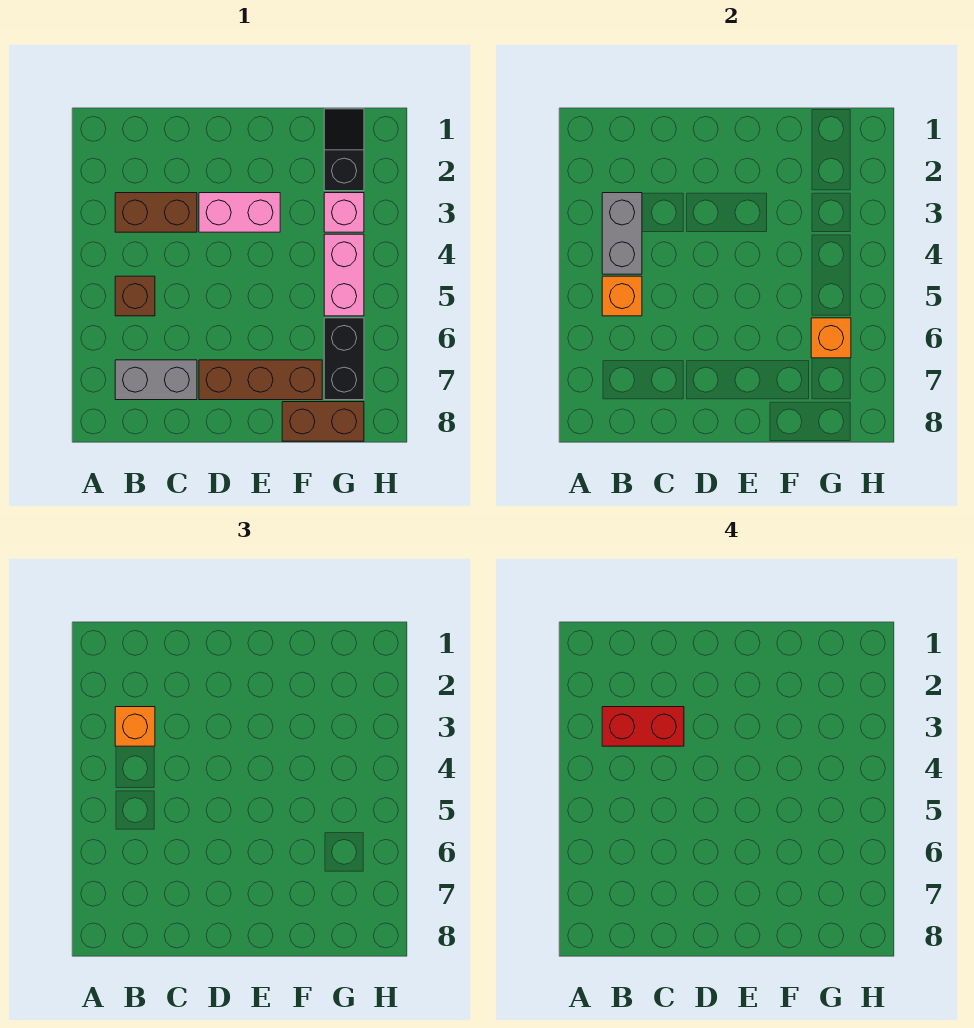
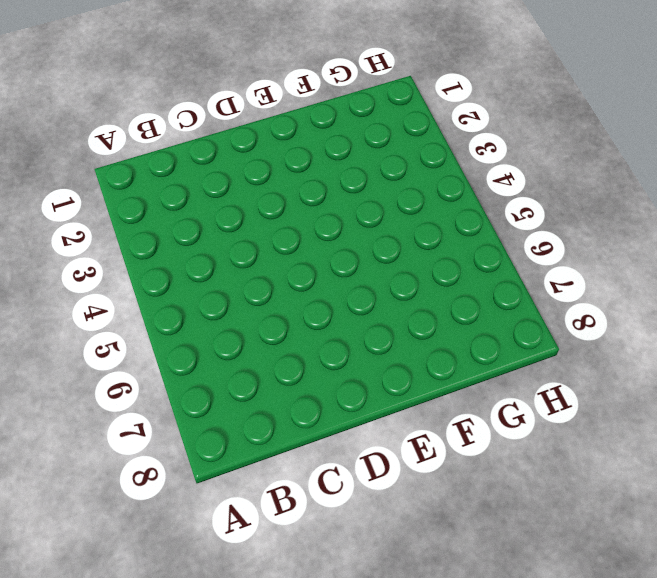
none -> brown 1x2 brick [115,193,197,232]
none -> brown 1x1 brick [115,276,155,316]
none -> grey 1x2 brick [115,360,197,400]

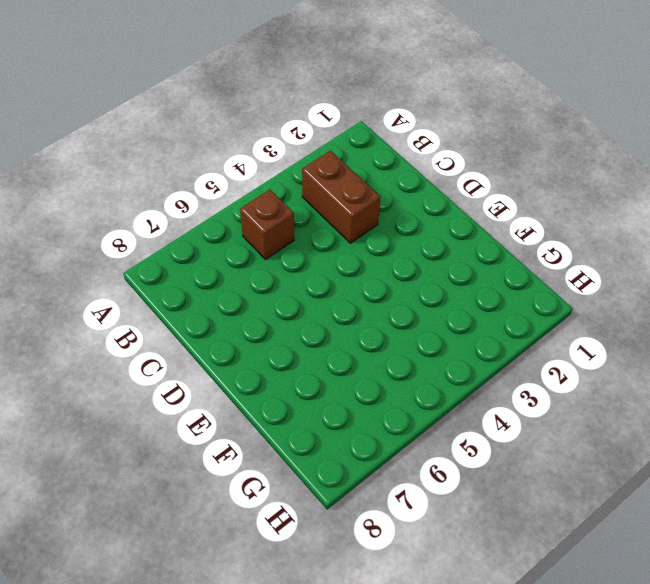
none -> grey 1x2 brick [115,360,197,400]
none -> pink 1x2 brick [199,193,280,232]
none -> brown 1x3 brick [199,360,322,400]

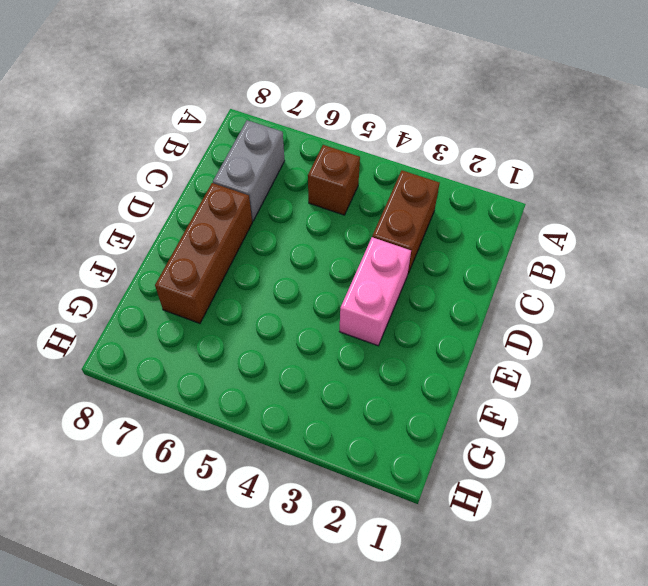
none -> brown 1x2 brick [282,402,364,441]
none -> black 1x2 slope [324,109,364,191]
none -> pink 1x1 brick [324,193,364,232]

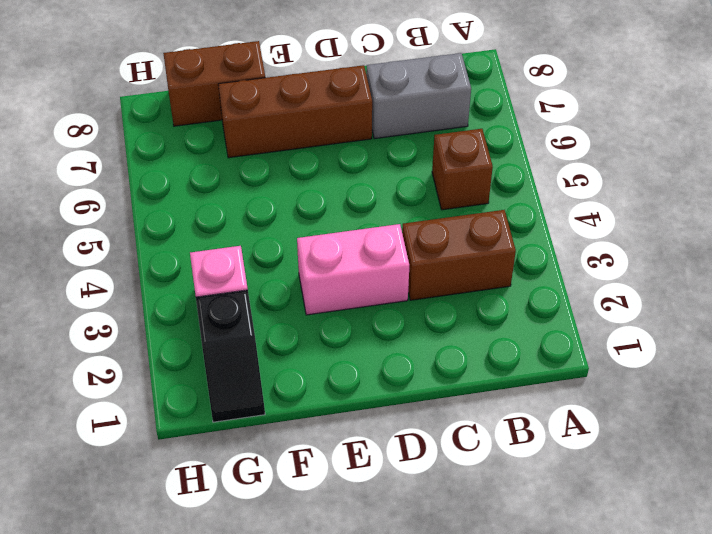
none -> pink 1x2 brick [324,234,364,316]
none -> black 1x2 brick [324,318,364,400]
none -> grey 1x2 brick [602,193,642,274]

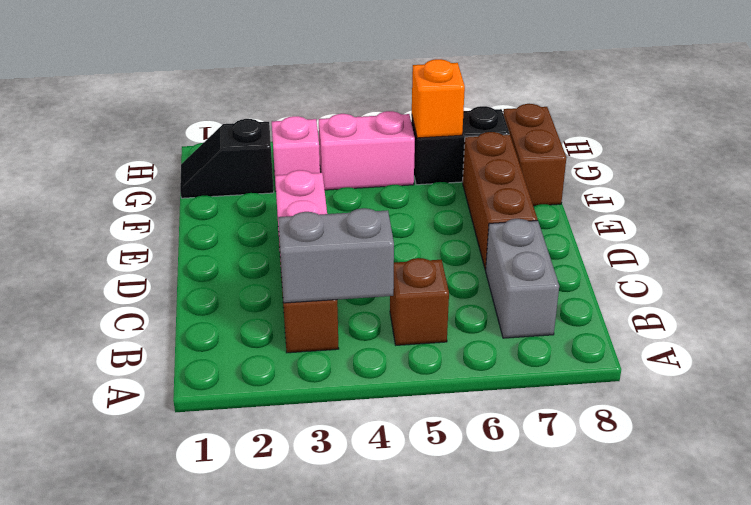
none -> orange 1x1 brick [602,276,642,316]
none -> orange 1x1 brick [115,707,155,746]
none -> red 1x2 brick [602,707,684,746]

